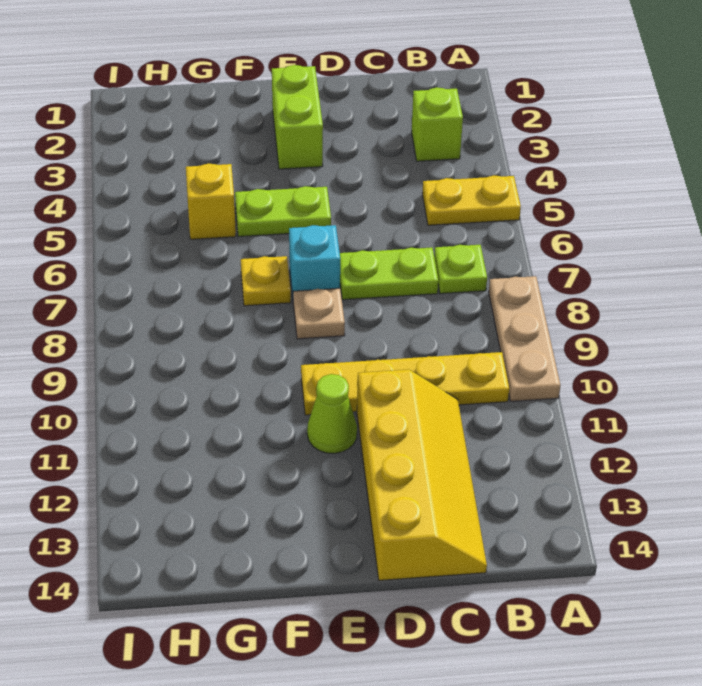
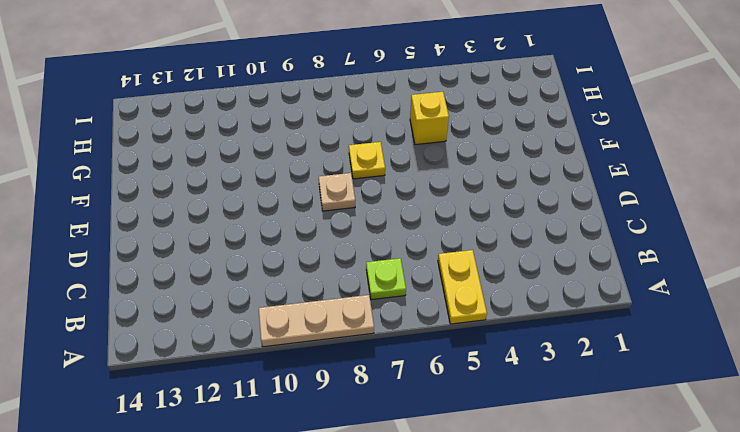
none -> lime 1x1 brick [412,87,463,161]
none -> yellow 1x4 plate [301,352,509,415]
none -> lime 1x2 plate [340,247,438,300]

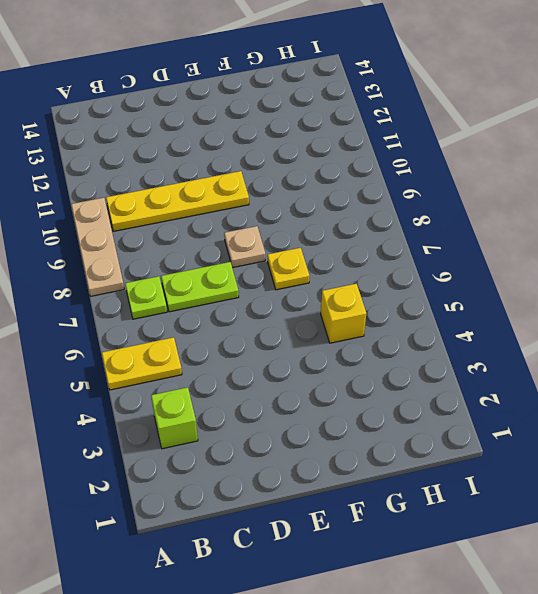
none -> yellow 2x4 slope [357,369,487,580]
none -> lime 1x2 brick [272,65,323,169]
none -> lime 1x2 plate [235,186,331,237]

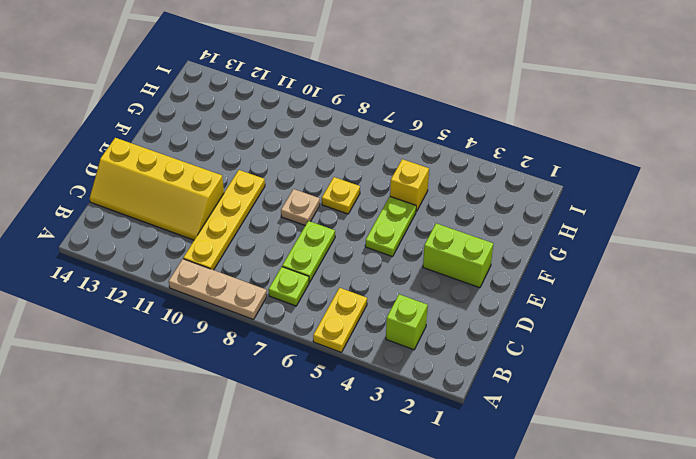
none -> cyan 1x1 brick [289,225,340,297]
none -> lime 1x1 cone [307,374,357,454]

